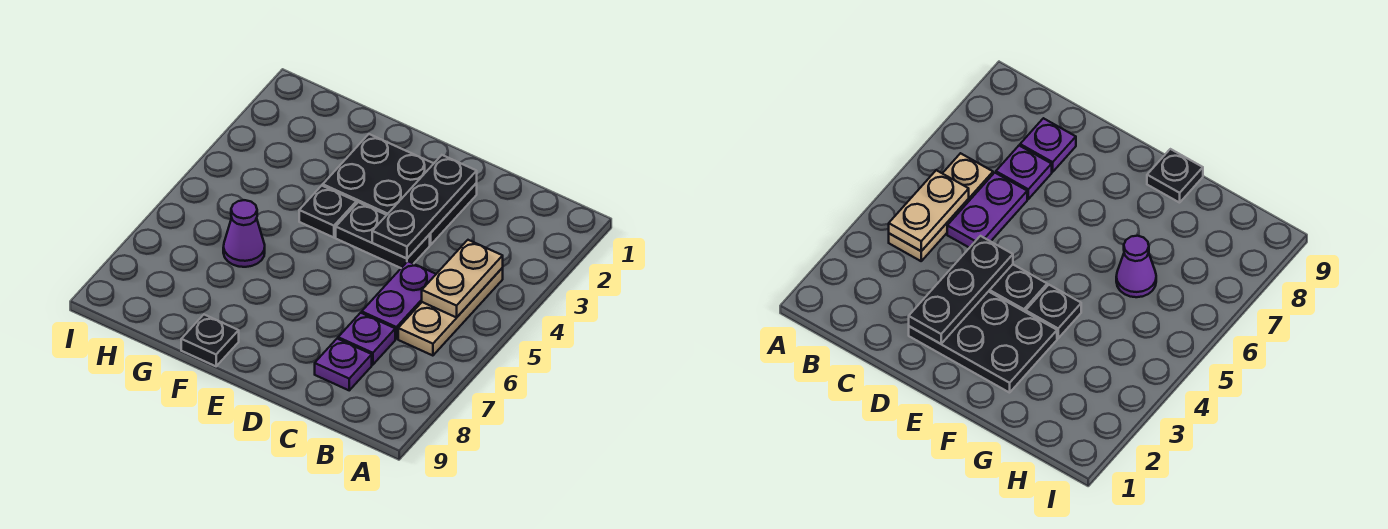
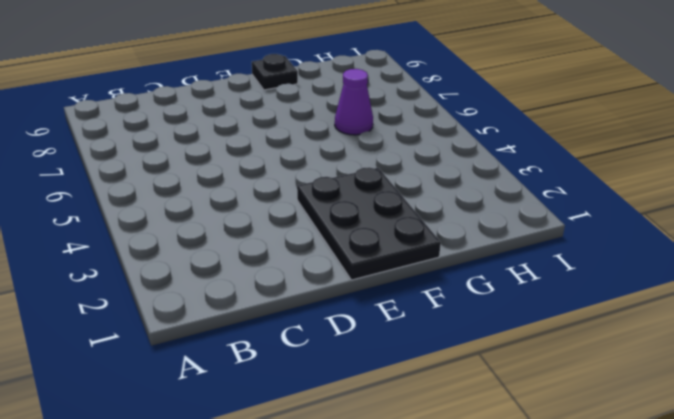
black 2x3 plate [297,167,441,280] -> black 2x3 plate turned to [323,134,477,245]
none -> tan 1x3 plate [398,268,503,356]
none -> purple 1x2 plate [362,261,436,339]

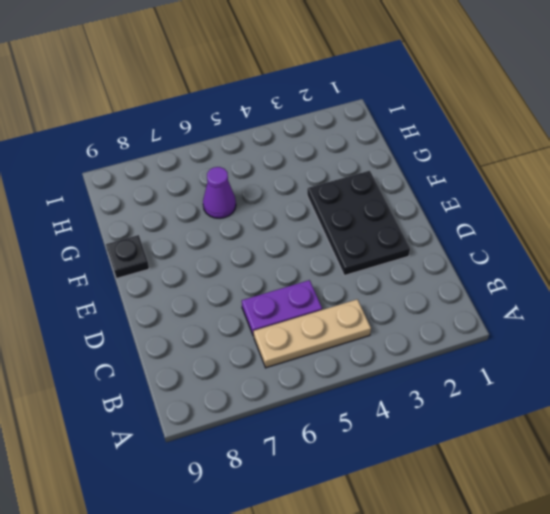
none -> purple 1x1 plate [338,313,395,365]
none -> purple 1x1 plate [315,339,372,390]

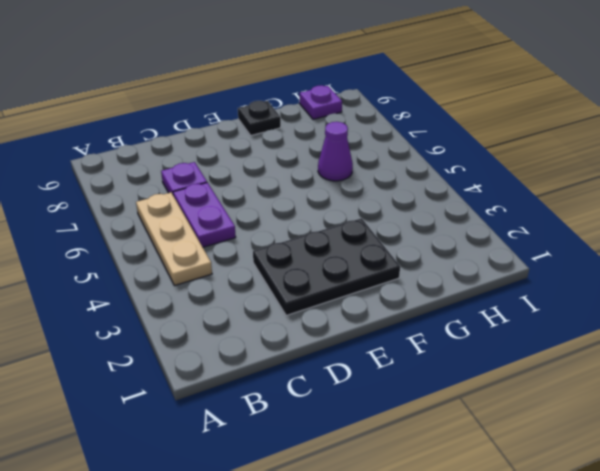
purple 1x1 plate [300,85,342,119] -> purple 1x1 plate moved to [315,339,372,390]
none -> black 1x2 plate [336,202,430,268]
none -> black 1x1 plate [299,186,356,238]

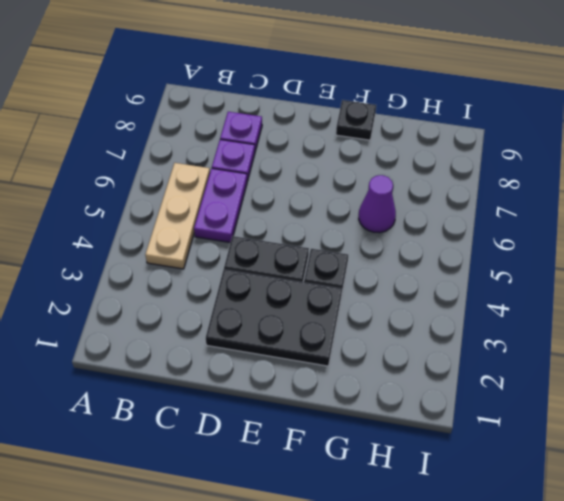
none -> tan 1x2 plate [422,240,503,317]
none -> black 1x3 plate [372,155,477,259]

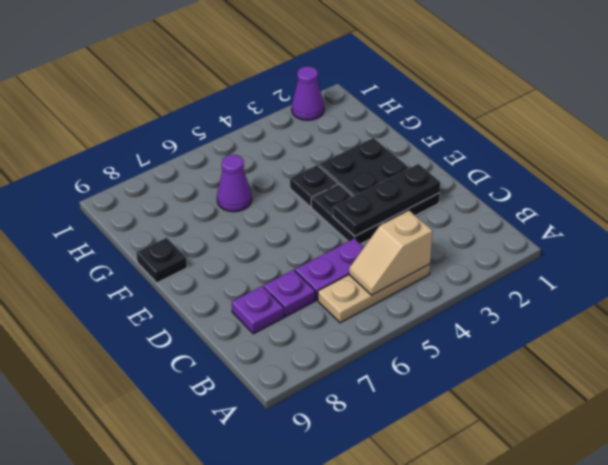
tan 1x2 slope [349,211,433,295] -> tan 1x2 plate [422,240,503,317]
purple 1x1 cone [292,66,324,120] -> none

